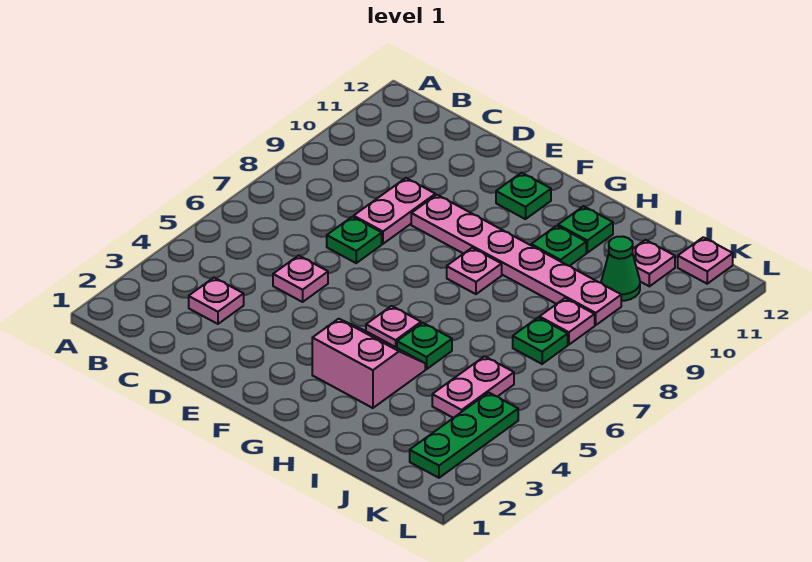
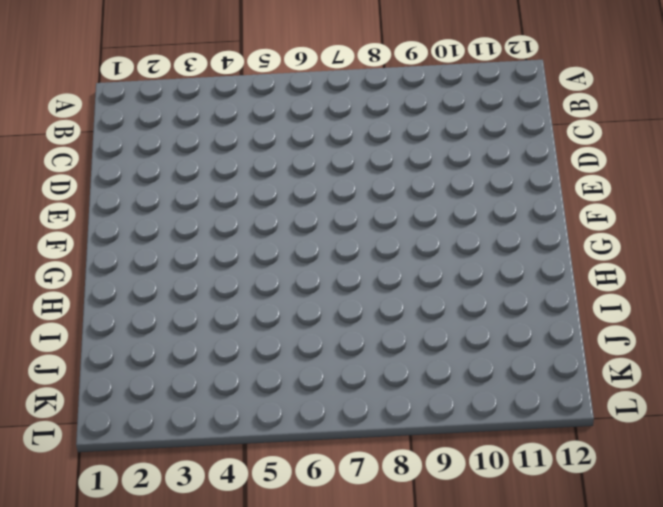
none -> pink 1x1 plate [189,278,244,324]
none -> pink 1x1 plate [273,255,328,302]
none -> green 1x1 plate [327,217,382,263]

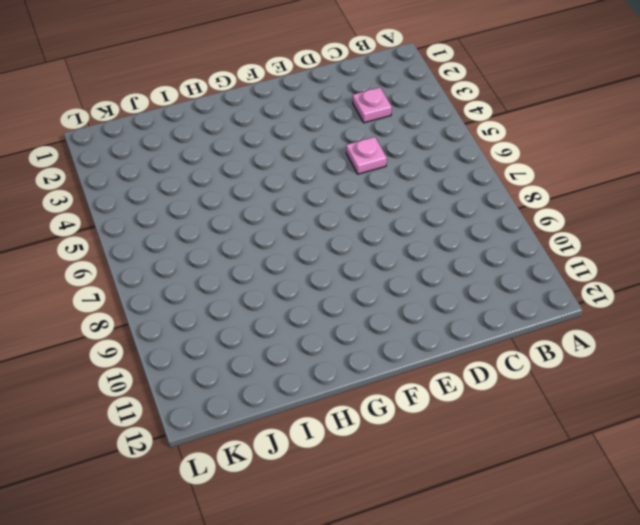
none -> green 1x1 plate [327,217,382,263]
none -> pink 1x2 plate [354,178,435,244]
none -> pink 1x6 plate [411,195,621,325]

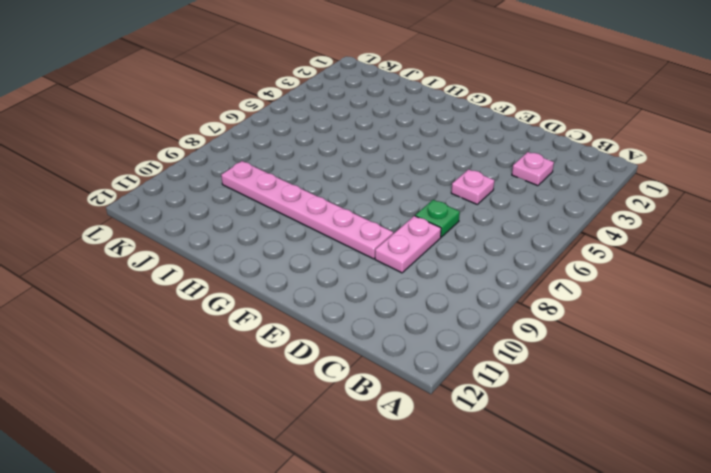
none -> green 1x1 plate [496,173,551,219]
none -> pink 2x2 slope [312,319,425,408]
none -> pink 1x1 plate [366,306,421,348]

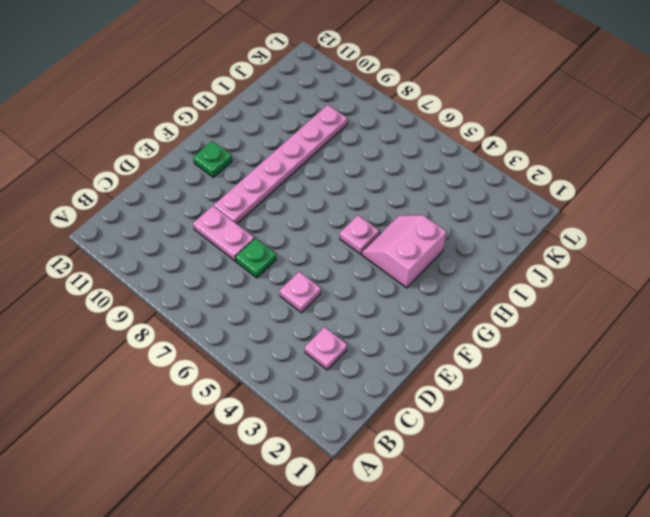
none -> pink 1x1 plate [447,248,502,294]
none -> green 1x1 plate [397,323,452,369]
none -> green 1x1 plate [531,226,586,266]

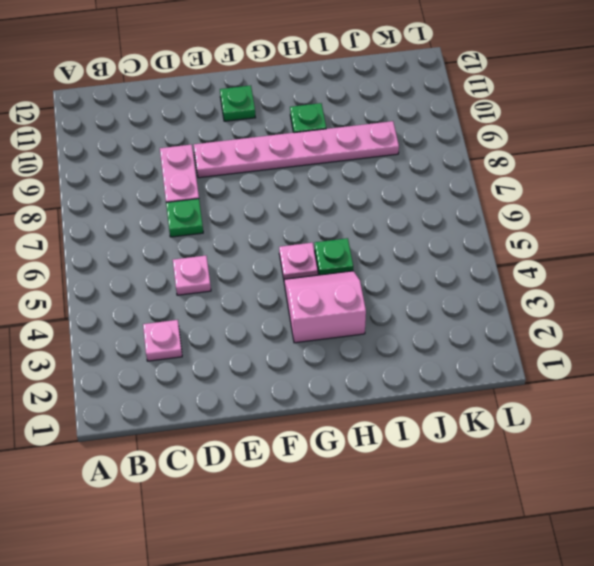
none -> pink 1x1 plate [447,248,502,294]
none -> green 1x1 plate [558,206,613,253]
none -> pink 1x2 plate [432,356,514,418]

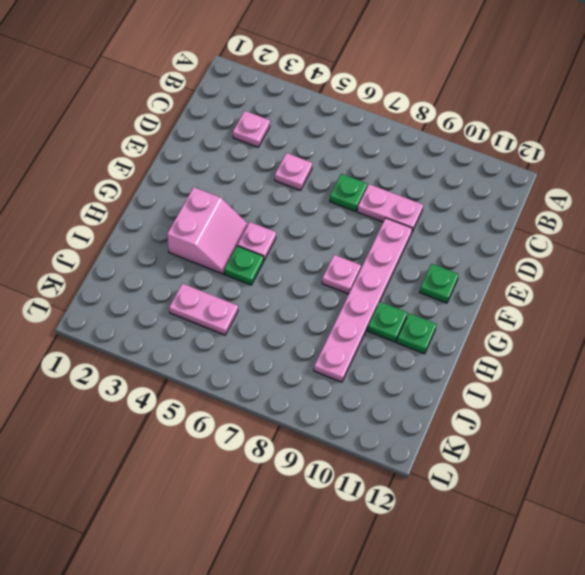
none -> green 1x1 plate [513,318,568,364]
none -> pink 1x1 plate [540,298,595,345]
none -> green 1x1 cone [601,236,640,301]

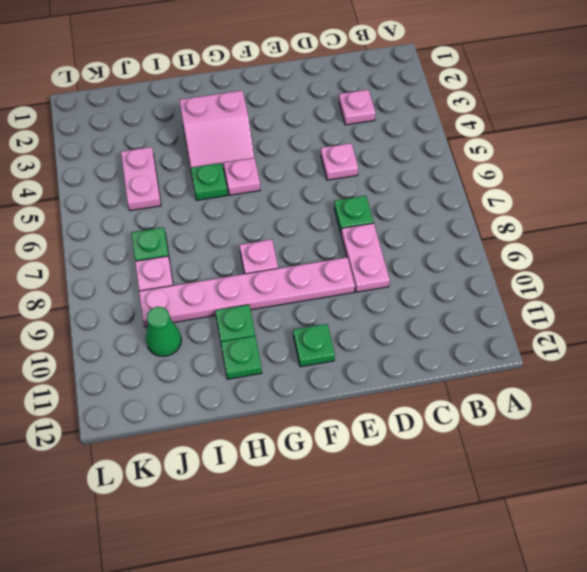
none -> pink 1x1 plate [633,240,675,286]
none -> green 1x3 plate [410,393,518,478]
none -> pink 1x1 plate [678,237,733,284]

